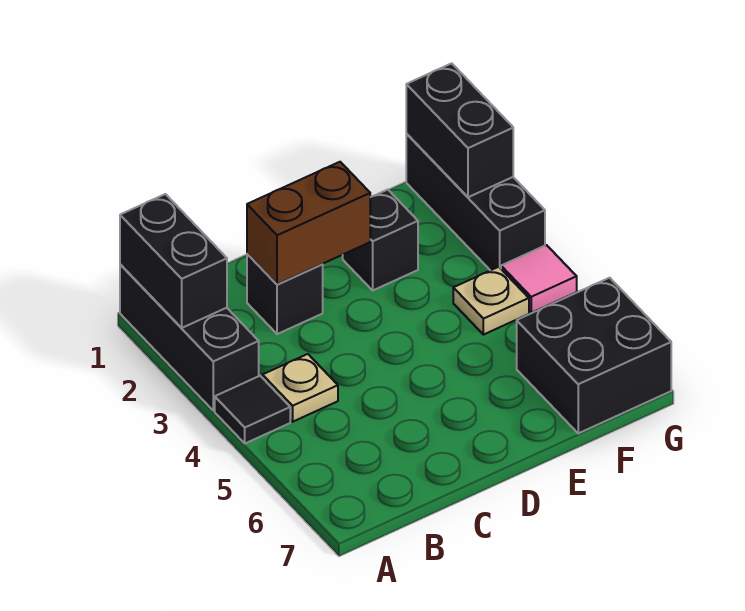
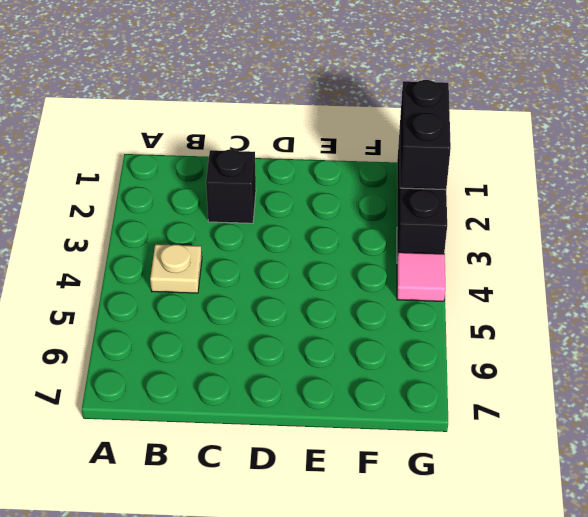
none -> black 1x3 brick [120,264,259,411]
none -> black 1x1 tile [215,376,290,443]
none -> black 1x1 brick [343,190,418,290]

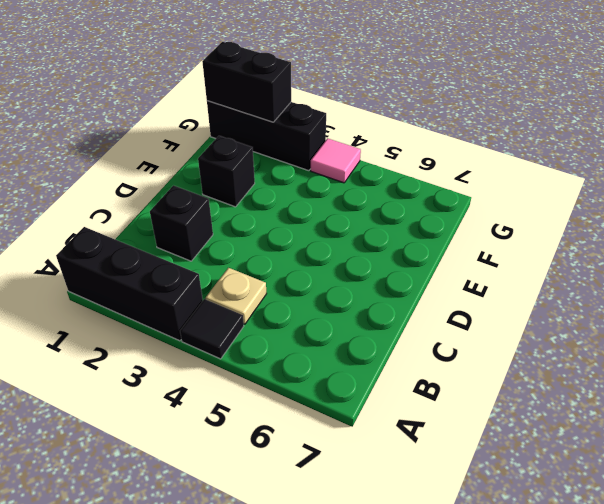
none -> tan 1x1 plate [453,267,529,335]
none -> black 2x2 brick [517,278,671,433]
none -> black 1x2 brick [120,194,227,328]

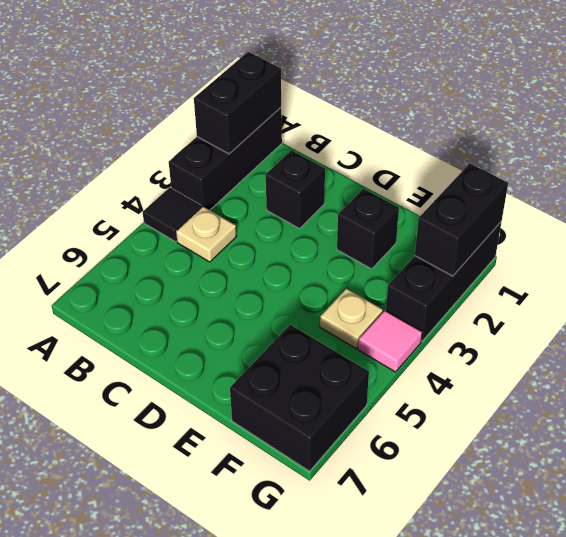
none -> brown 1x2 brick [247,162,370,284]

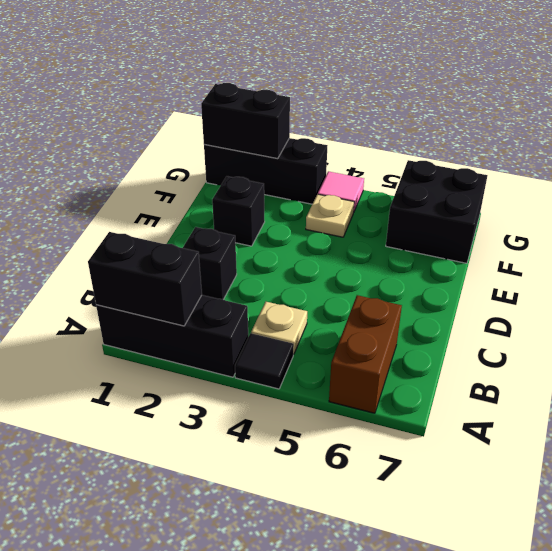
brown 1x2 brick [329,295,402,413] -> brown 1x2 brick moved to [247,162,370,284]

